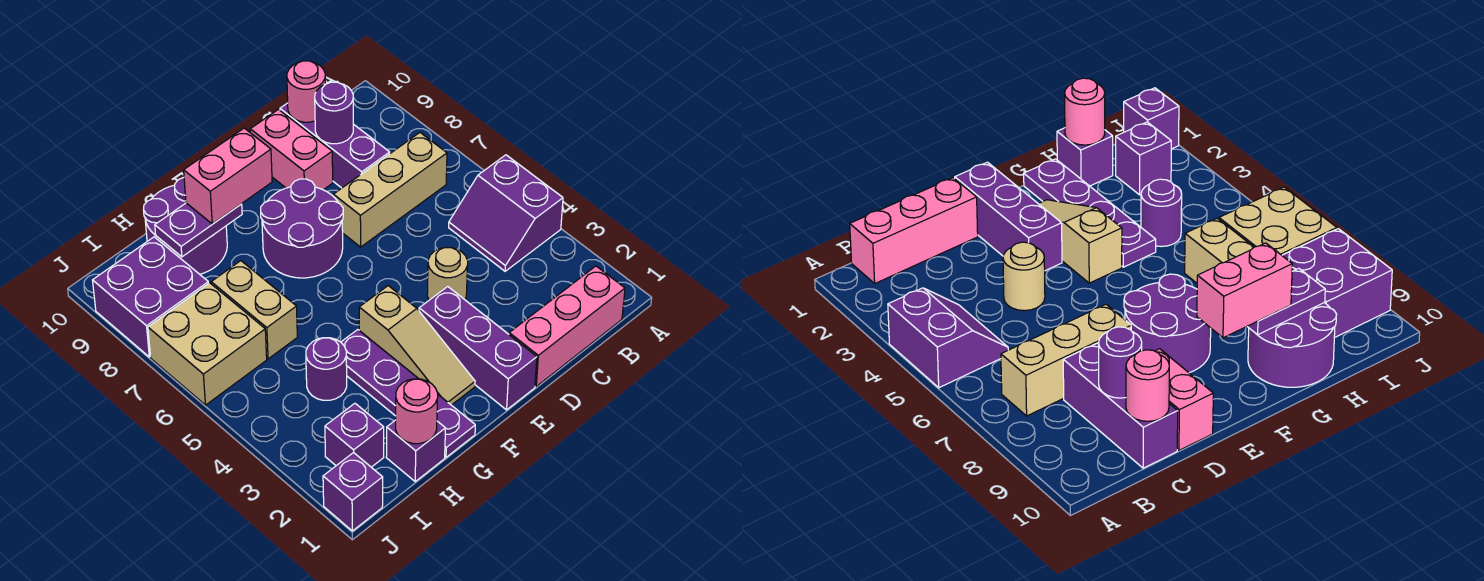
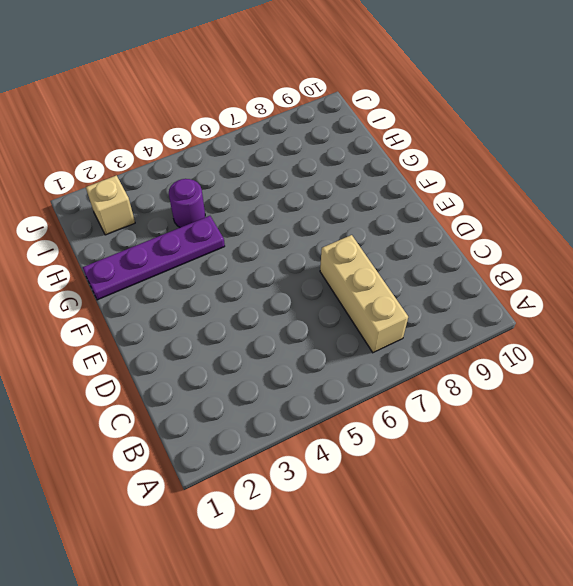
tan 1x1 brick [86,175,135,235] -> purple 1x1 brick [325,403,384,467]
none -> purple 2x2 slope [449,155,563,271]
none -> pink 1x3 brick [509,266,625,386]
none -> purple 1x3 brick [280,103,390,188]

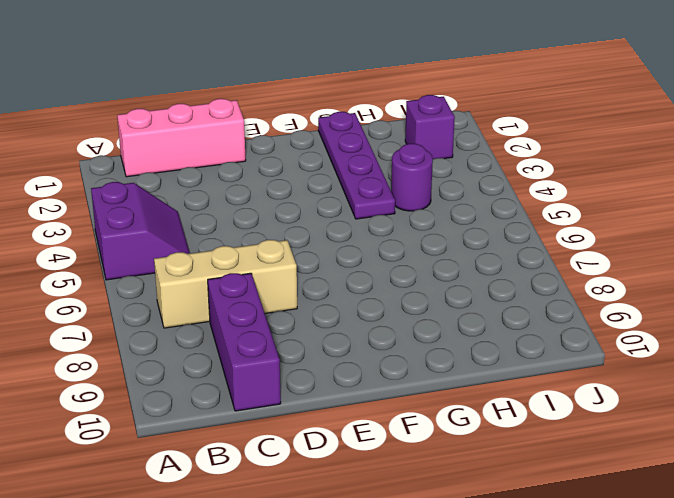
none -> tan 1x1 round brick [427,248,468,300]
none -> pink 1x2 brick [250,109,333,190]
none -> purple 1x3 brick [419,287,537,410]

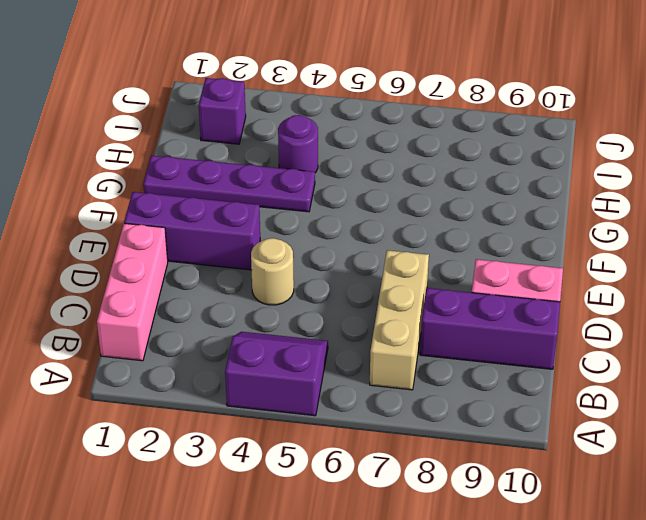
none -> purple 2x2 round brick [261,179,343,278]
none -> tan 1x3 slope [359,286,475,405]
none -> purple 2x2 round brick [144,178,227,274]

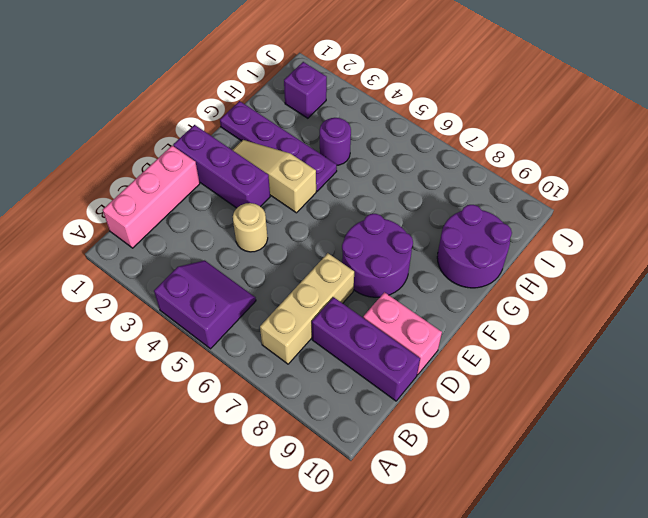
none -> purple 1x1 brick [386,420,446,481]
none -> tan 1x2 brick [211,261,297,359]
none -> tan 2x2 brick [148,283,267,405]

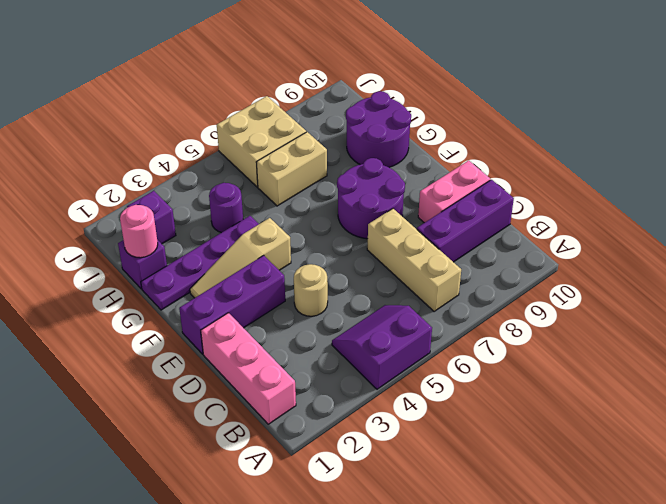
none -> purple 2x2 brick [93,237,209,357]
none -> purple 1x1 brick [323,452,383,531]
none -> purple 1x1 round brick [315,82,353,144]

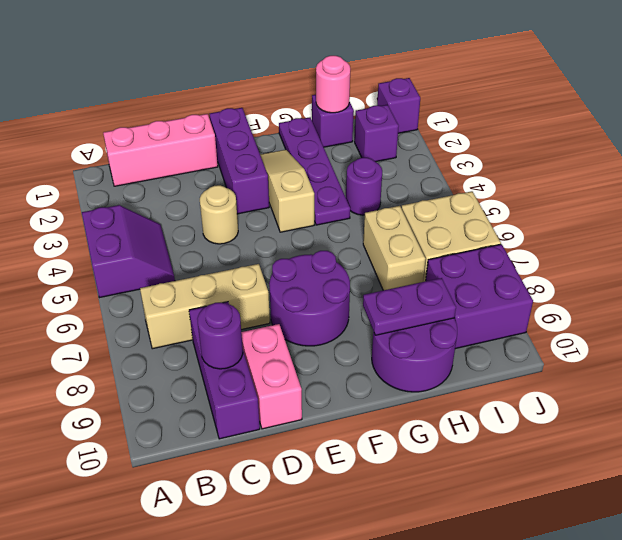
none -> pink 1x1 round brick [287,61,325,122]
none -> pink 1x2 brick [184,128,272,224]

